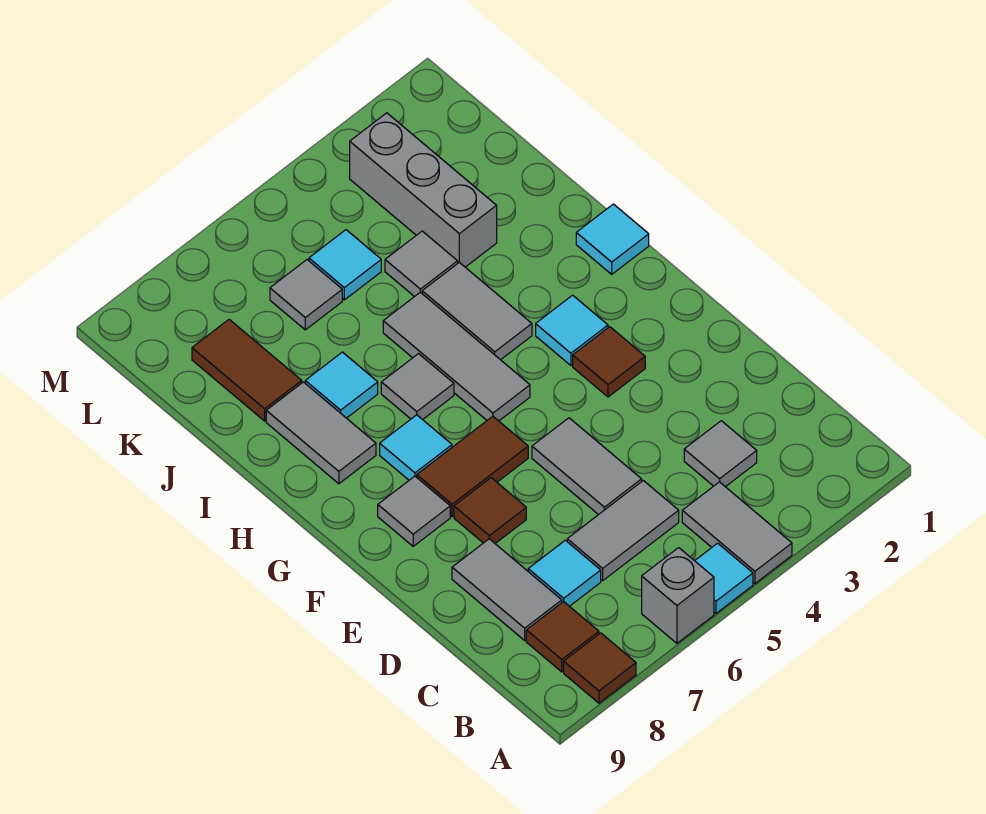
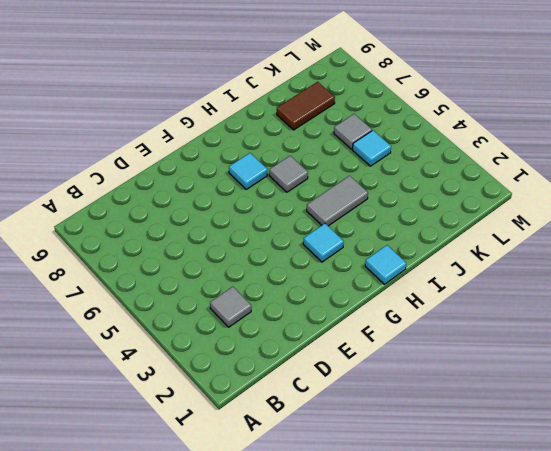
none -> grey 1x2 tile [682,482,792,584]
none -> cyan 1x1 tile [695,543,753,613]
none -> grey 1x1 brick [642,548,714,643]

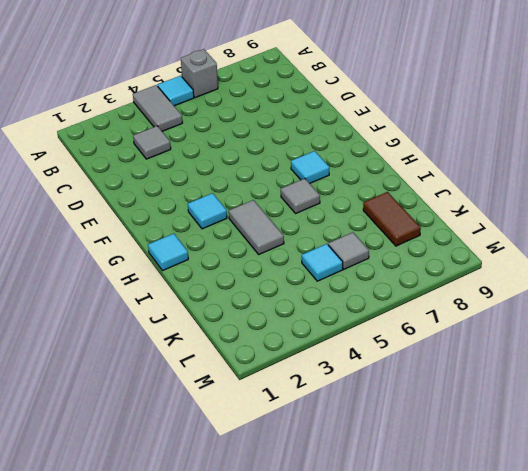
none -> brown 1x1 tile [564,633,636,703]
none -> brown 1x1 tile [526,601,599,672]
none -> grey 1x2 tile [567,481,679,581]

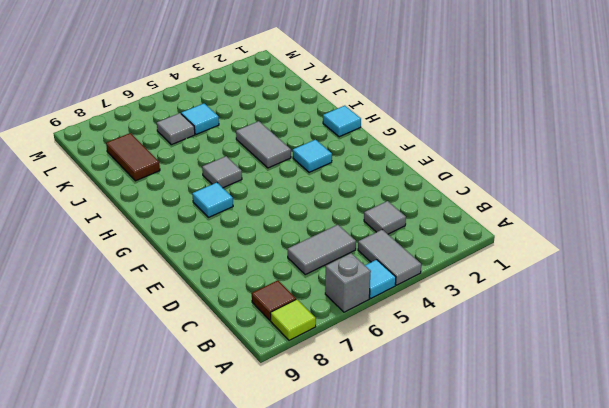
lime 1x1 tile [270,299,316,340] -> brown 1x1 tile [564,633,636,703]
none -> cyan 1x1 tile [528,540,601,606]
none -> grey 1x2 tile [452,539,562,640]
none -> grey 1x2 tile [532,418,642,515]

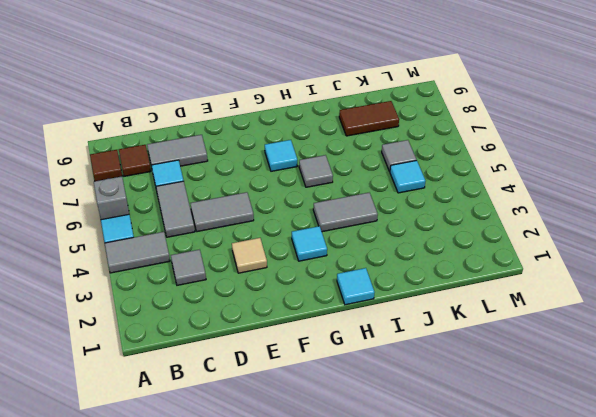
tan 1x1 tile [232,238,267,273] -> none
none -> brown 1x1 tile [454,478,526,543]
none -> brown 1x1 tile [573,327,645,397]
none -> brown 1x2 tile [417,416,528,517]

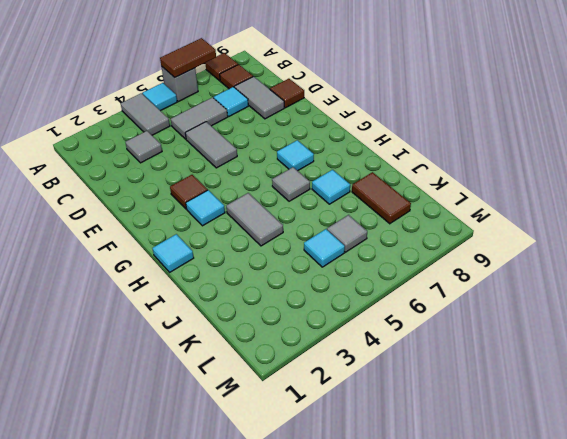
brown 1x2 tile [160,38,216,77] -> brown 1x2 tile moved to [417,416,528,517]
brown 1x1 tile [270,79,304,108] -> brown 1x1 tile moved to [454,478,526,543]
none -> grey 1x1 tile [378,476,450,546]
none -> grey 1x3 tile [383,292,530,421]
none -> grey 1x2 tile [266,382,376,484]

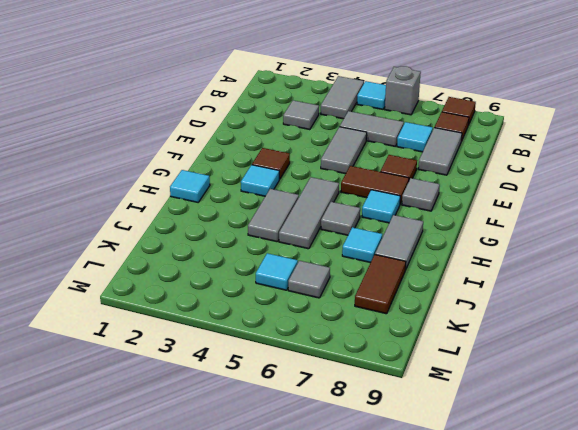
none -> grey 1x3 brick [350,113,497,267]
none -> grey 1x1 tile [385,231,458,297]

